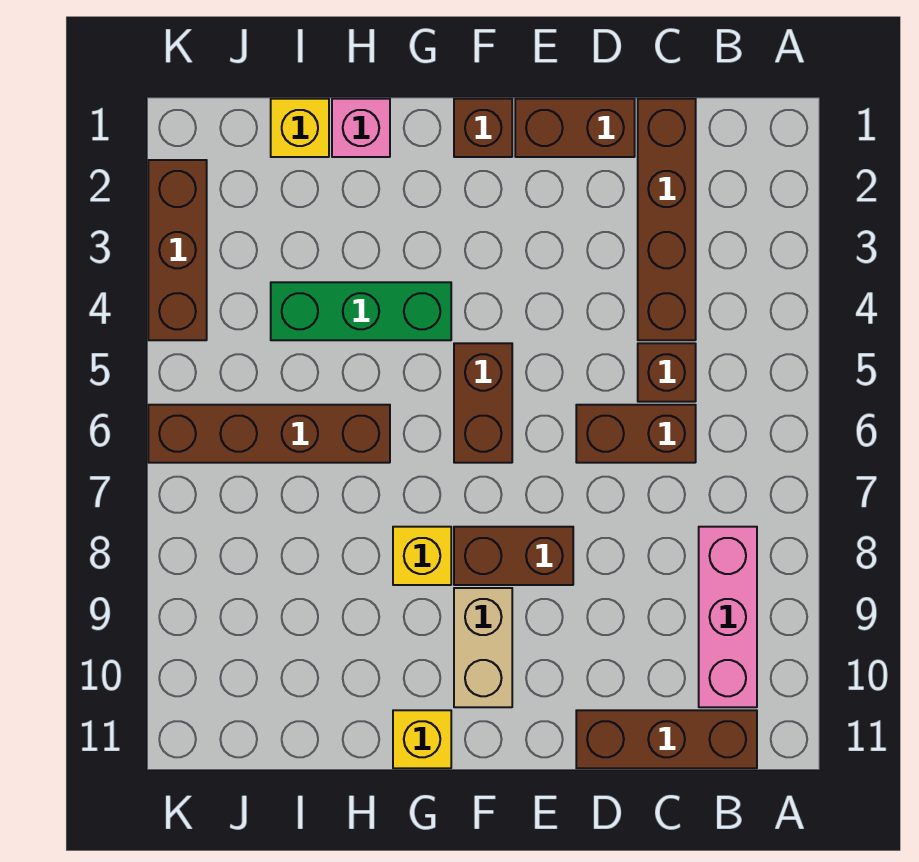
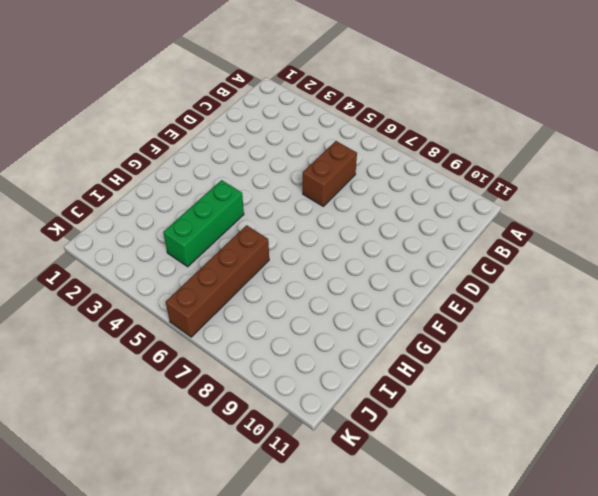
none -> pink 1x3 brick [699,527,757,707]
none -> brown 1x3 brick [576,710,757,768]
none -> brown 1x4 brick [638,99,696,340]

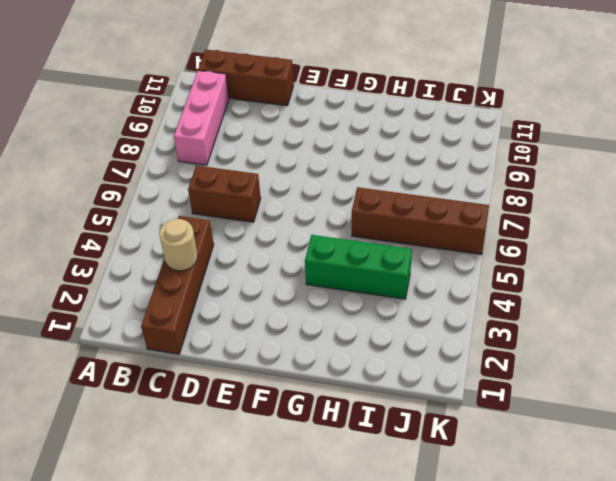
tan 1x1 round brick [159,219,198,271] -> none
none -> brown 1x1 brick [638,343,696,402]
none -> brown 1x2 brick [515,99,635,157]
none -> brown 1x2 brick [454,527,573,585]

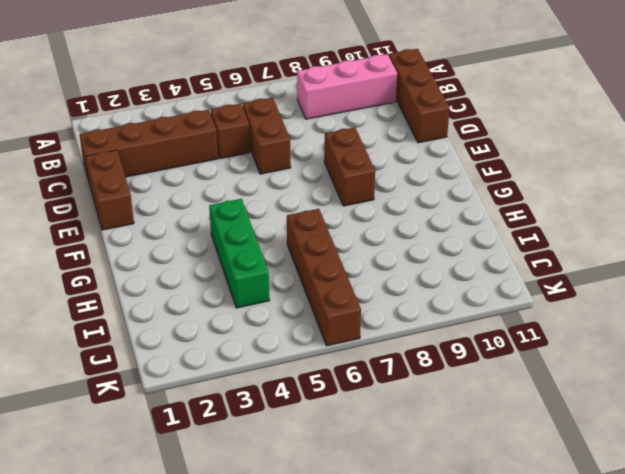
none -> brown 1x1 brick [454,99,512,157]
none -> brown 1x2 brick [454,343,512,463]
none -> tan 1x2 brick [454,588,512,707]

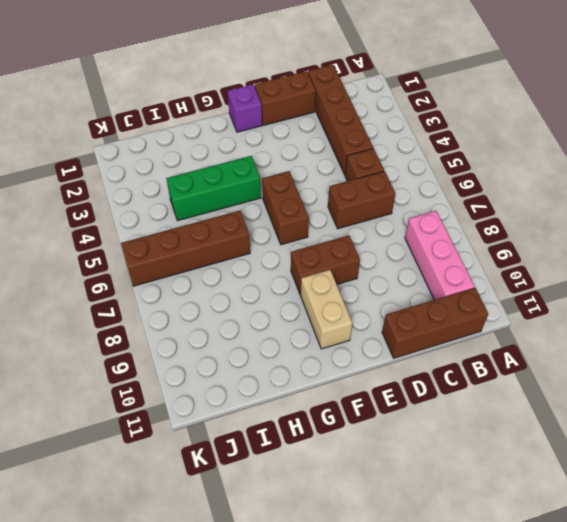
purple 1x1 brick [228,85,262,132] -> brown 1x1 brick [454,99,512,157]
none -> yellow 1x1 brick [393,527,451,585]
none -> yellow 1x1 brick [393,710,451,768]
none -> pink 1x1 brick [332,99,390,157]

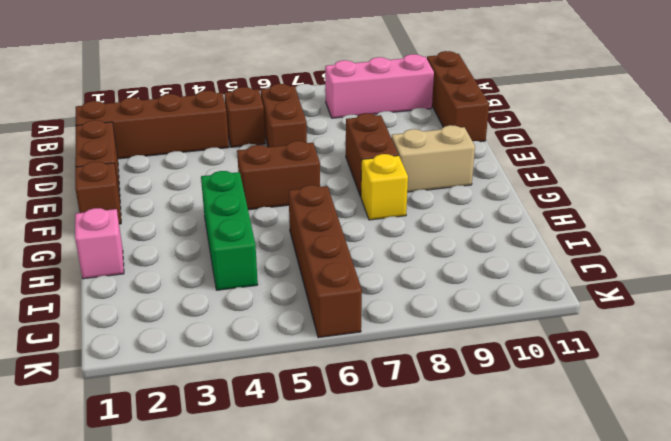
none -> yellow 1x1 brick [393,710,451,768]
none -> yellow 1x1 brick [271,99,329,157]
none -> brown 1x3 brick [148,160,207,340]

